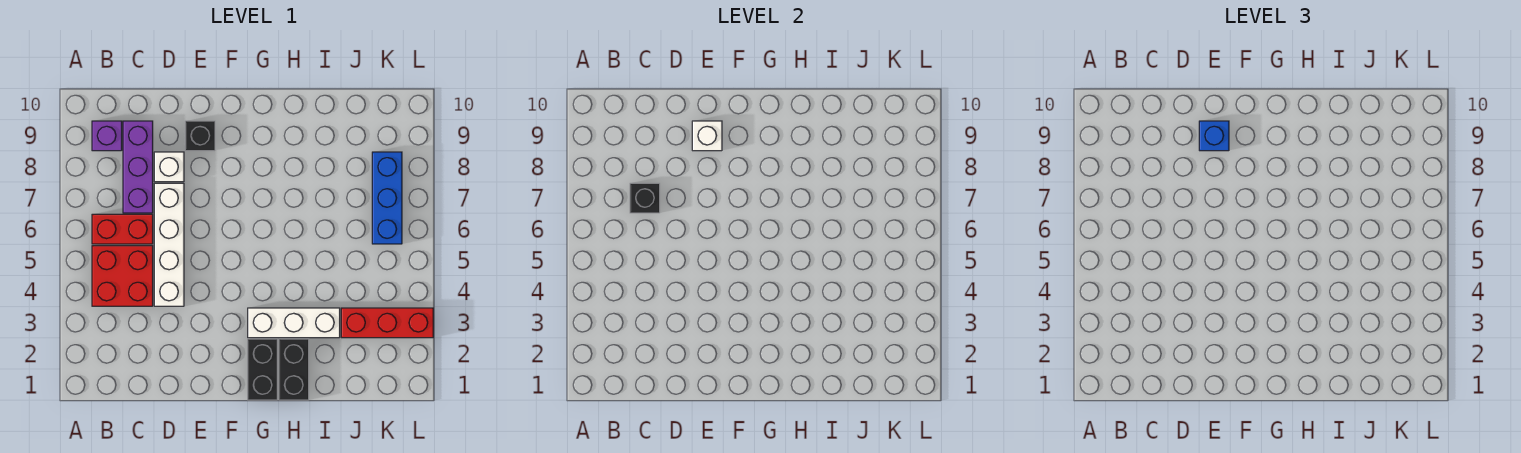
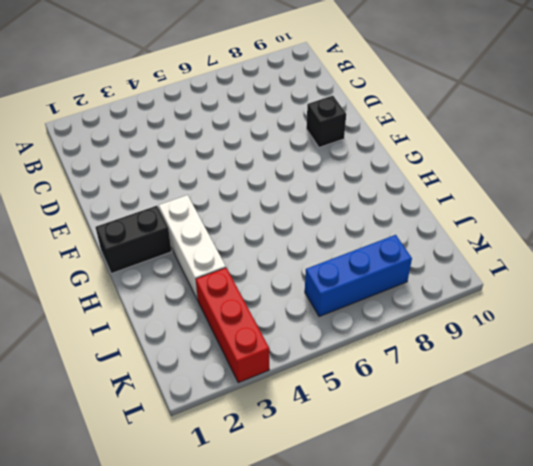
none -> red 2x2 brick [92,246,153,306]
none -> red 1x2 brick [92,214,153,244]
none -> purple 1x1 brick [92,121,122,151]

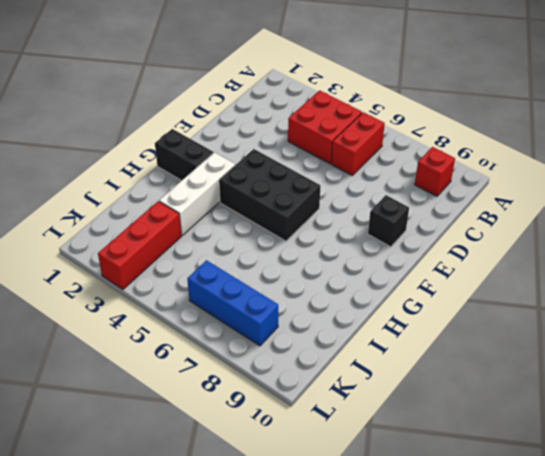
red 1x1 brick [415,147,455,196] -> purple 1x1 brick [92,121,122,151]
black 2x3 brick [219,149,320,241] -> none
none -> purple 1x3 brick [123,121,153,213]
none -> white 1x4 brick [154,183,184,306]
none -> white 1x1 brick [154,152,184,182]

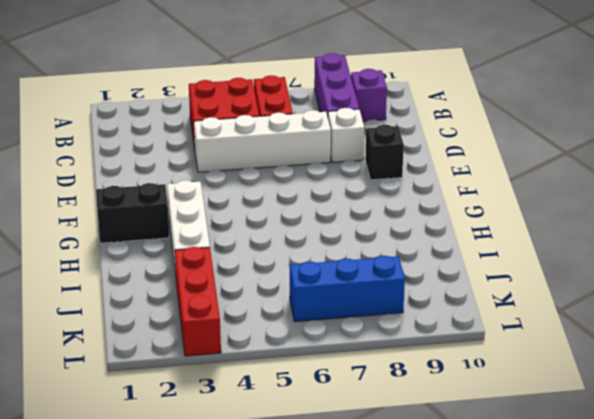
purple 1x3 brick [314,53,359,116] -> purple 1x3 brick turned to [123,121,153,213]
none -> black 1x2 brick [279,339,309,400]
none -> black 1x1 brick [630,183,660,213]
none -> white 1x1 brick [692,121,722,151]

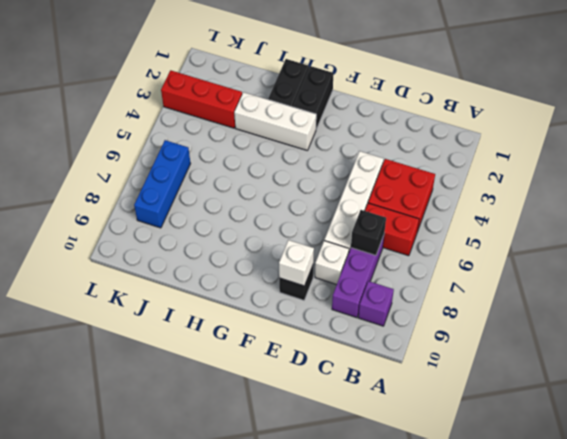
none -> blue 1x1 brick [1199,121,1229,151]

